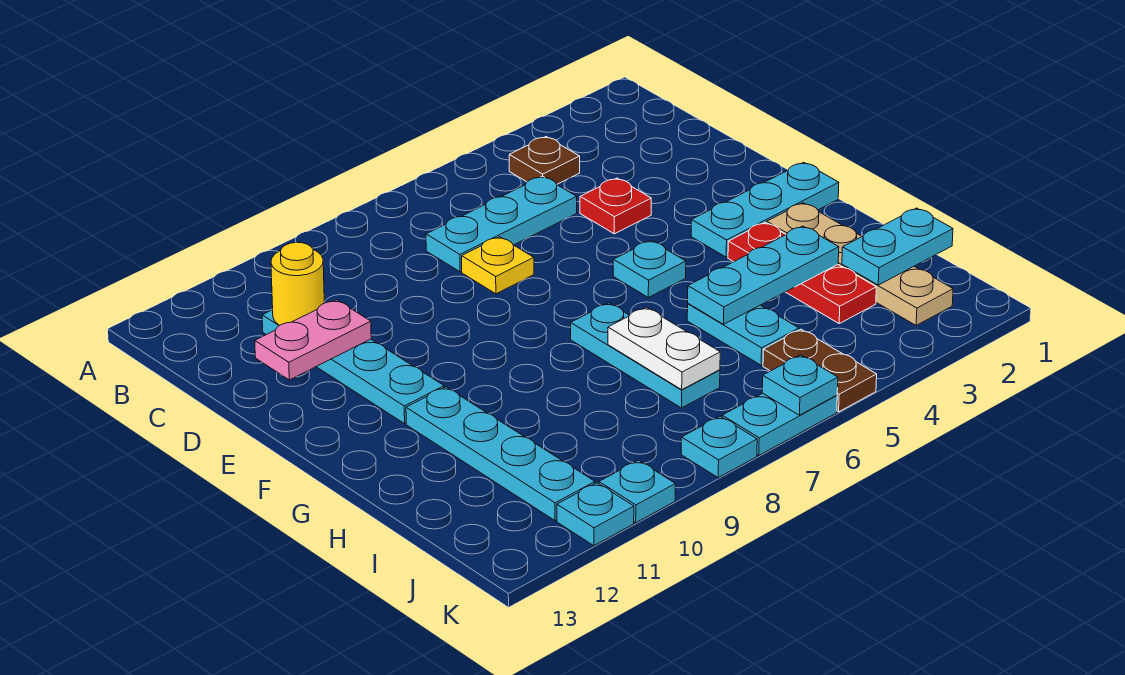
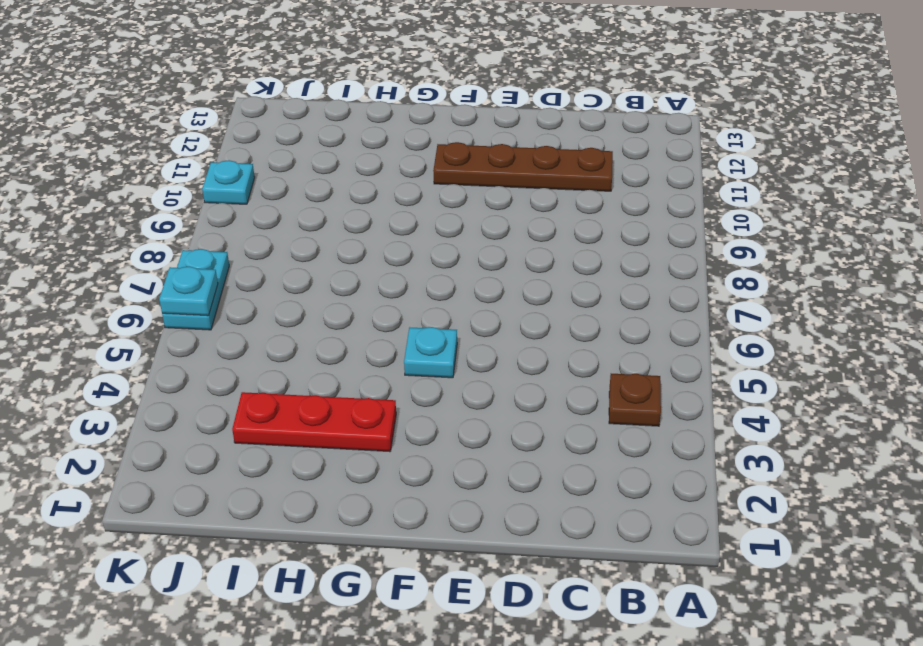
brown 1x4 plate [433,142,613,191] -> cyan 1x4 plate [262,310,444,424]
none -> cyan 1x3 plate [426,176,577,272]
none -> red 1x1 plate [580,178,651,234]
none -> yellow 1x1 plate [462,237,534,294]

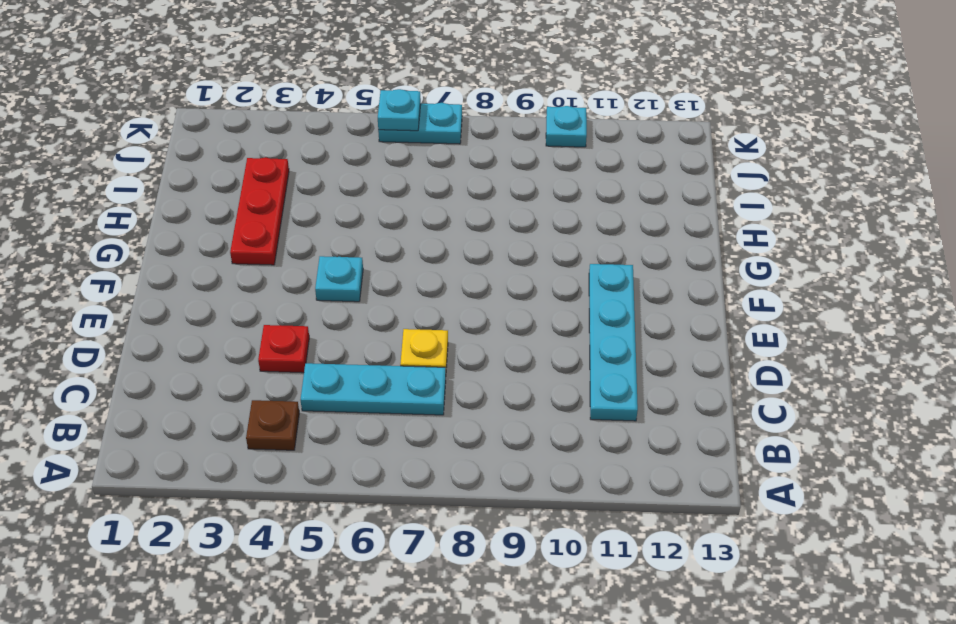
none -> cyan 1x3 plate [691,162,839,257]
none -> tan 1x4 plate [767,203,953,325]
none -> cyan 1x3 plate [571,303,720,408]

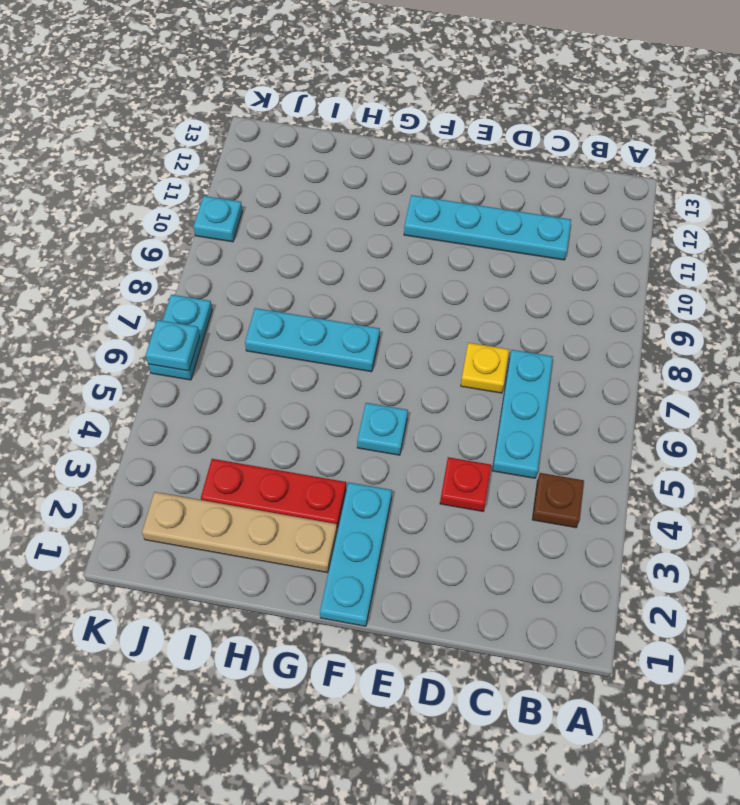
none -> cyan 1x4 plate [406,387,595,521]
none -> cyan 1x2 plate [687,304,799,365]
none -> brown 1x2 plate [763,329,877,412]

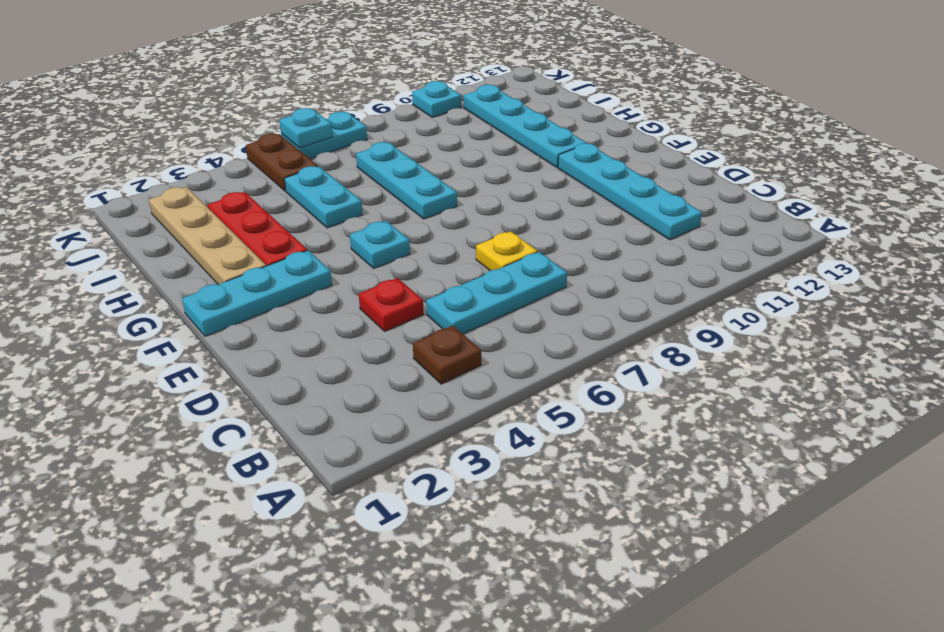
none -> cyan 1x1 plate [681,416,757,478]
none -> cyan 1x1 plate [557,483,634,546]
none -> yellow 1x1 round brick [271,242,324,325]

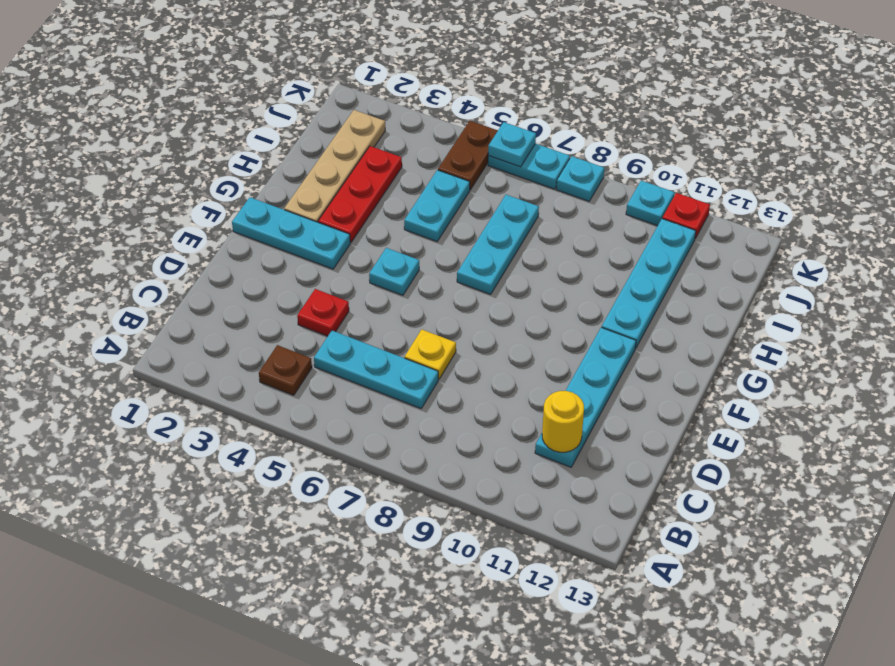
red 1x1 plate [662,193,710,238] -> cyan 1x1 plate [557,483,634,546]
none -> pink 1x2 plate [255,300,371,380]
none -> cyan 1x3 plate [688,226,839,324]
none -> white 1x2 plate [608,307,720,390]

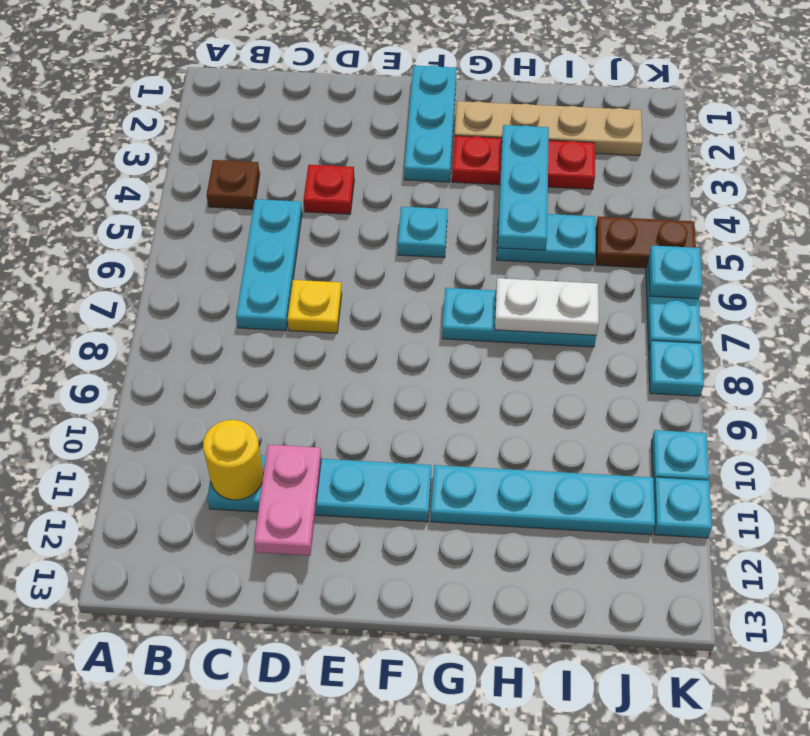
none -> cyan 1x2 plate [842,208,953,285]

